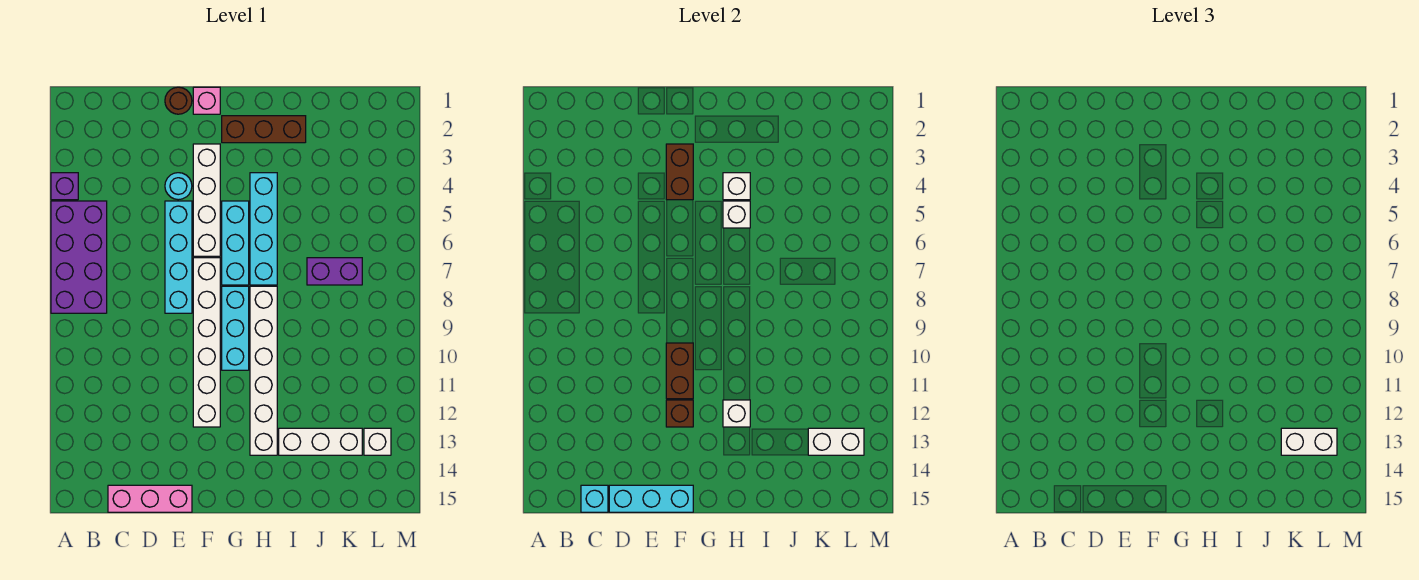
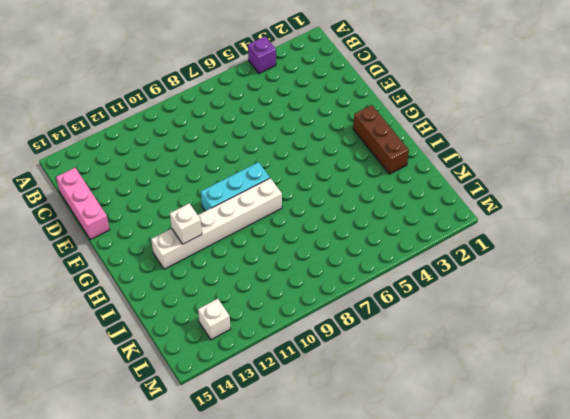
none -> purple 2x4 brick [51,201,107,313]
none -> brown 1x1 round brick [165,87,192,114]
none -> cyan 1x1 round brick [165,173,192,200]

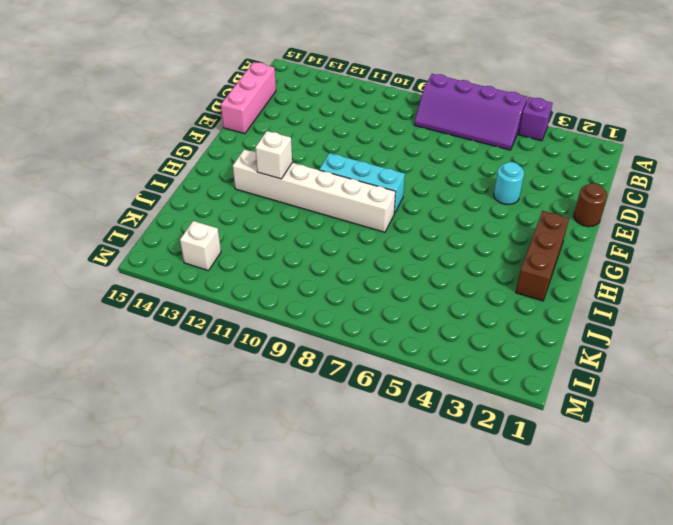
purple 2x4 slope [414,74,528,150] -> purple 2x4 brick [51,201,107,313]
none -> cyan 1x4 brick [165,201,192,313]
none -> pink 1x1 brick [193,87,220,114]
none -> white 1x4 brick [193,144,220,256]

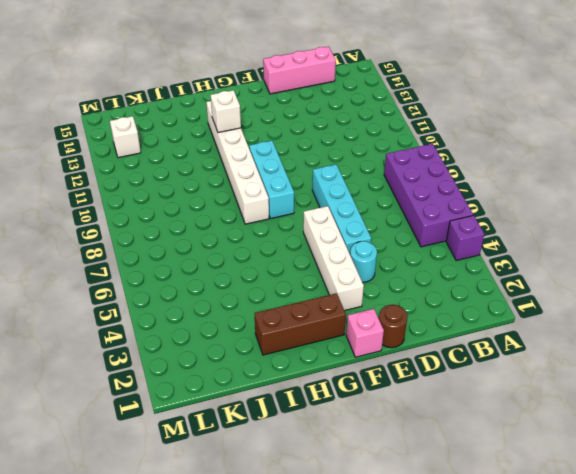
none -> white 1x6 brick [193,258,220,427]
none -> cyan 1x3 brick [222,201,249,285]
none -> cyan 1x4 brick [250,173,277,285]

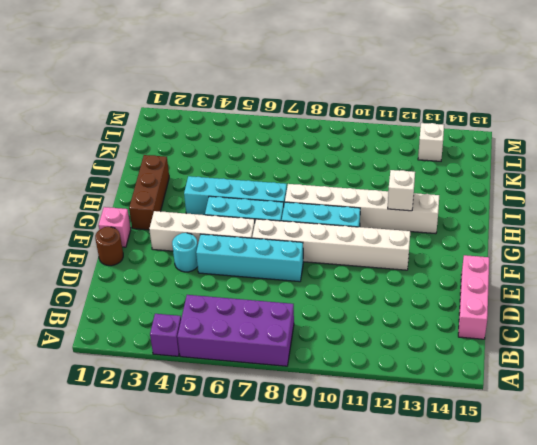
none -> white 1x3 brick [279,428,362,455]
none -> purple 1x2 brick [307,258,362,285]
none -> cyan 1x1 brick [581,485,608,512]

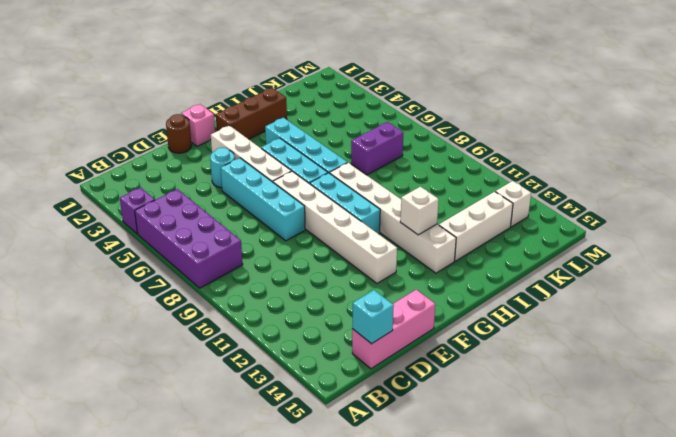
none -> cyan 1x3 brick [609,485,693,512]
none -> brown 1x2 brick [666,144,693,200]
none -> brown 1x2 brick [666,343,693,399]

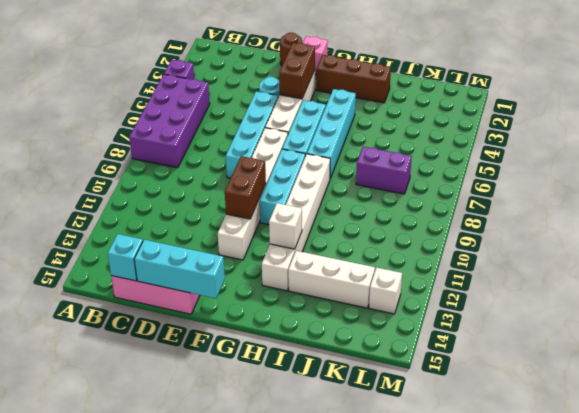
none -> brown 1x1 brick [666,400,693,427]
none -> white 1x1 brick [723,173,750,200]
none -> white 1x1 brick [723,201,750,228]

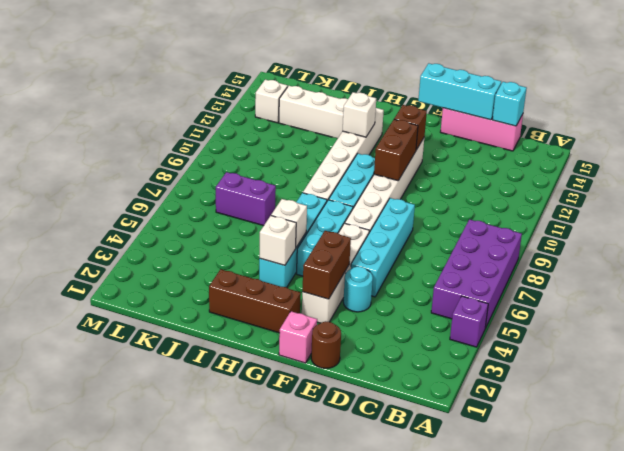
none -> white 1x2 brick [808,428,864,455]
none -> white 1x2 brick [1281,428,1337,455]

